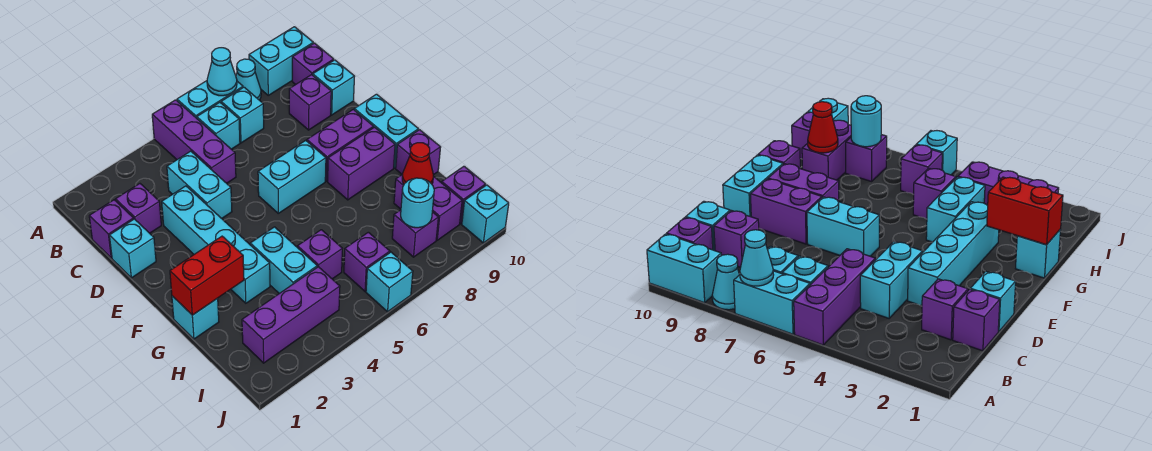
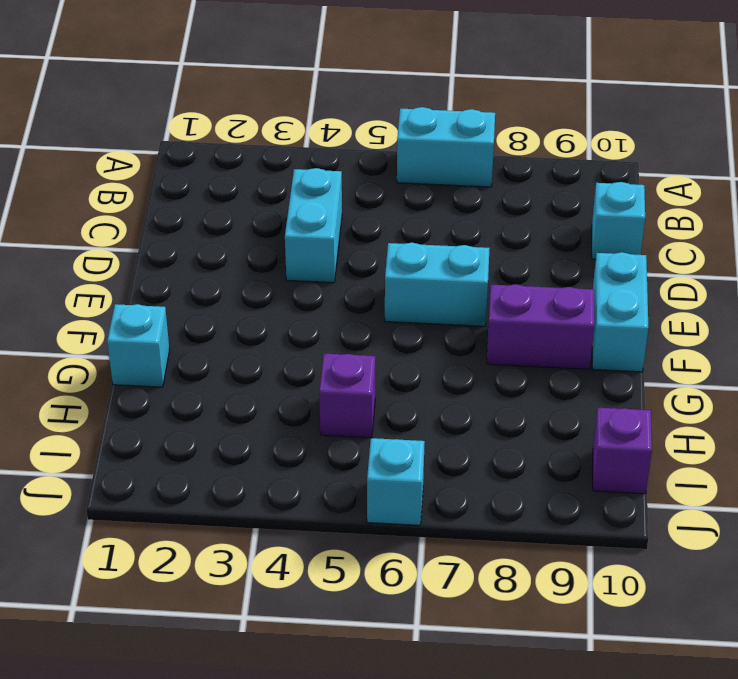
none -> purple 1x3 brick [152,100,236,183]
none -> cyan 1x1 cone [236,59,261,100]
none -> cyan 1x2 brick [249,27,313,95]
none -> cyan 1x1 brick [197,102,240,149]

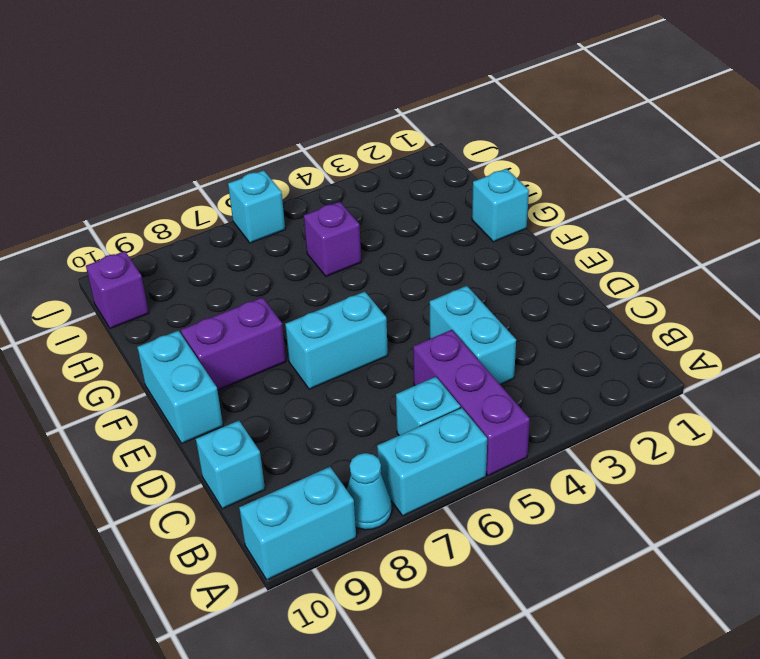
none -> cyan 1x1 brick [221,87,264,143]
none -> purple 1x1 brick [292,43,334,85]
none -> purple 1x1 brick [89,200,134,258]
none -> purple 1x1 brick [116,184,161,233]

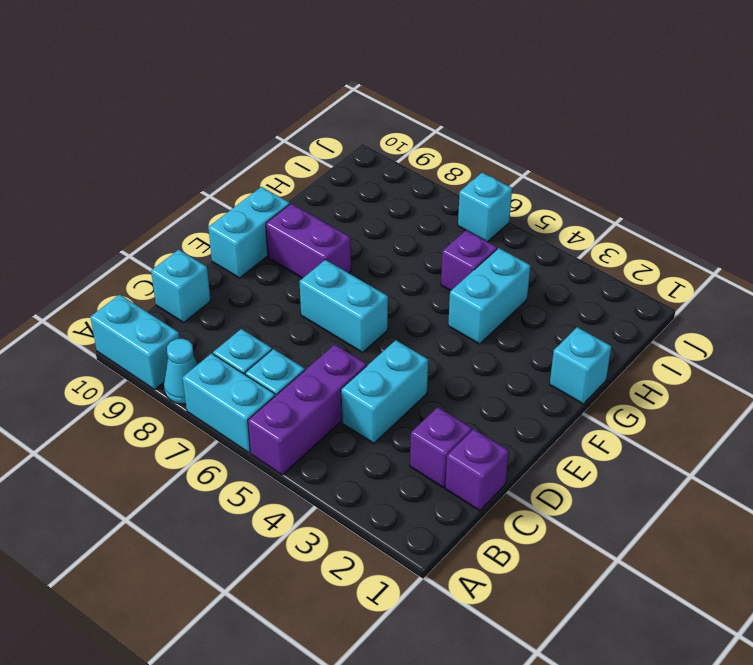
none -> purple 1x1 brick [292,43,334,85]
none -> purple 1x1 brick [289,75,331,130]
none -> cyan 1x1 brick [109,219,156,278]
none -> cyan 1x4 brick [162,186,270,303]

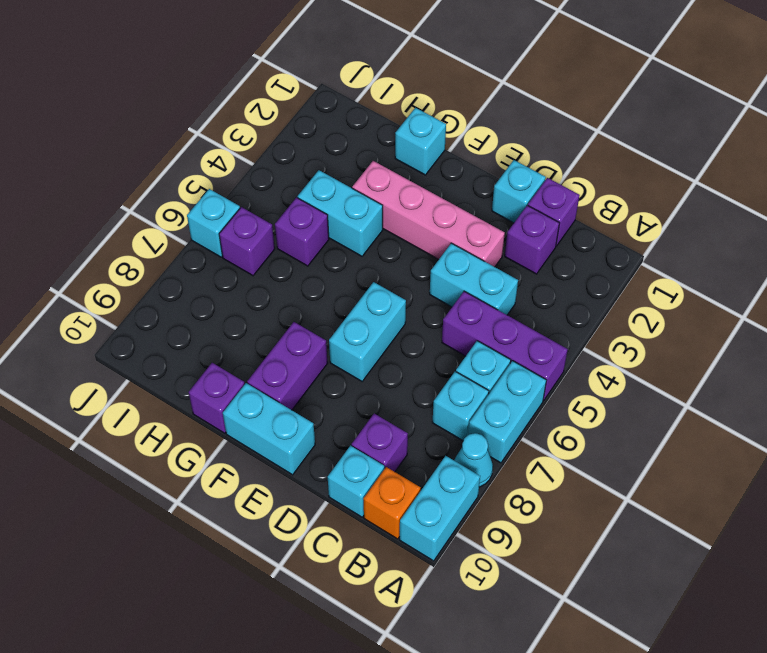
orange 1x1 brick [363,467,421,539] -> purple 1x1 brick [292,43,334,85]
pink 1x4 brick [352,161,505,267] -> cyan 1x4 brick [162,186,270,303]
none -> purple 1x2 brick [307,109,373,181]
none -> purple 1x2 brick [394,174,462,240]
none -> purple 1x3 brick [242,267,340,363]
none -> purple 1x1 brick [392,210,438,257]

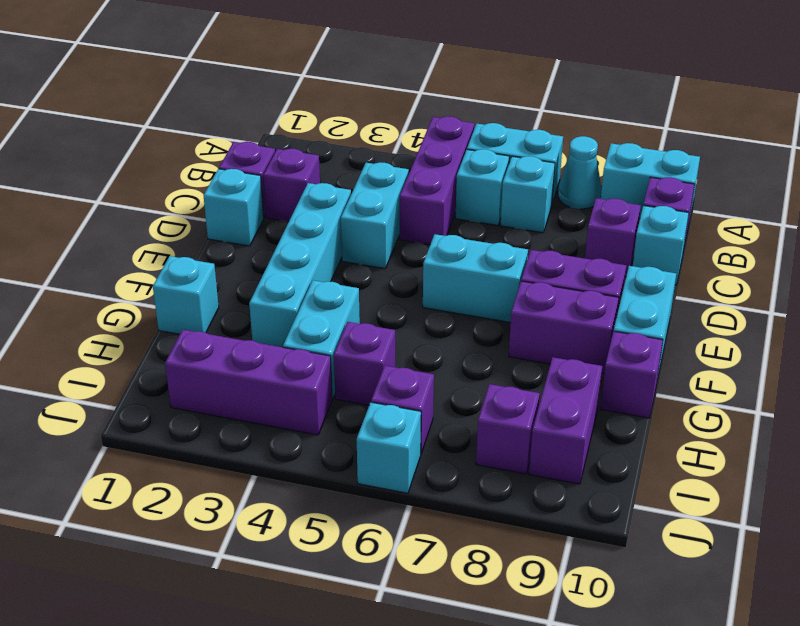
none -> purple 1x1 brick [442,166,486,224]
none -> cyan 1x1 brick [462,185,509,243]
none -> cyan 1x1 cone [207,48,237,96]
none -> red 1x2 brick [170,236,244,315]

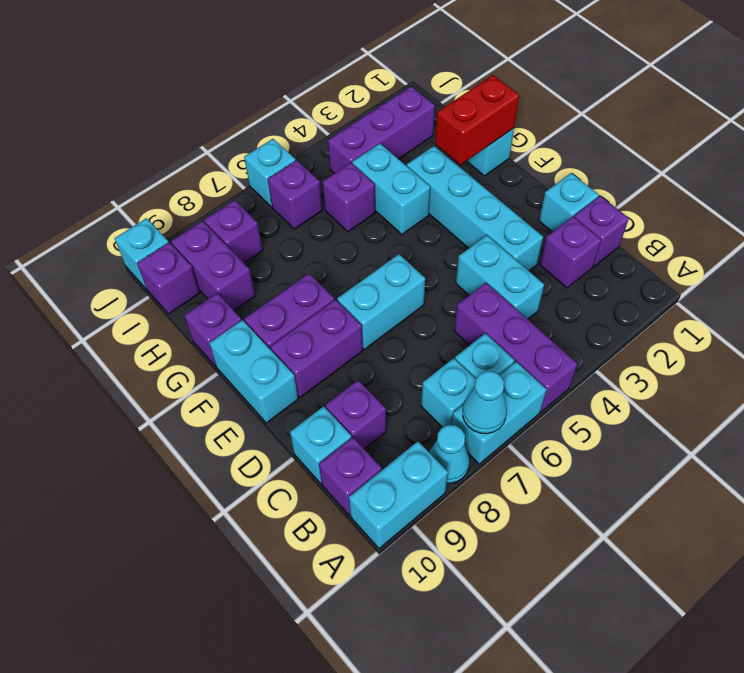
none -> red 1x1 cone [402,143,433,184]
none -> cyan 1x1 round brick [401,178,434,228]

